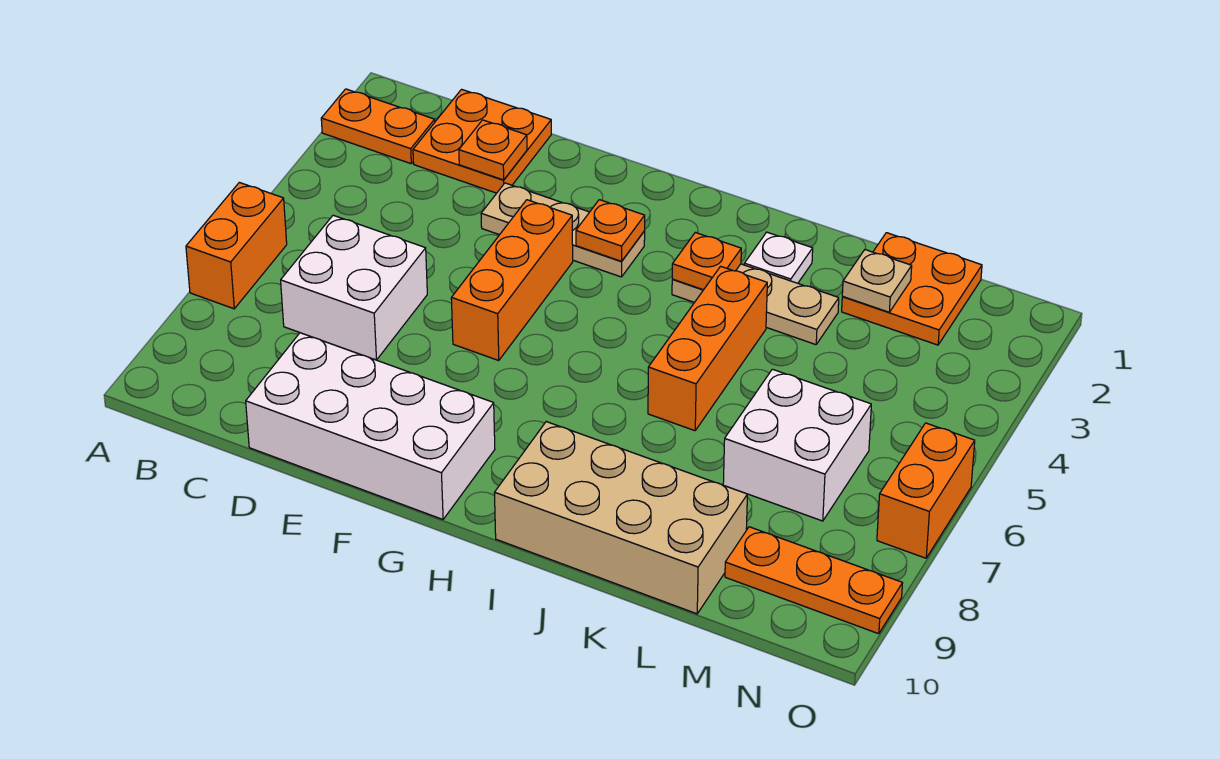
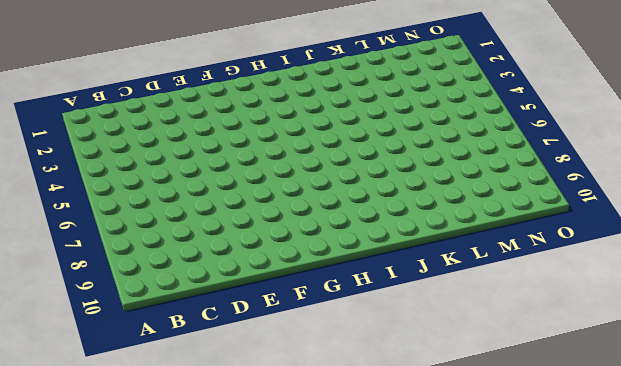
none -> orange 1x2 plate [321,89,435,164]
none -> orange 1x2 brick [186,182,287,309]
none -> orange 2x2 plate [413,89,551,193]

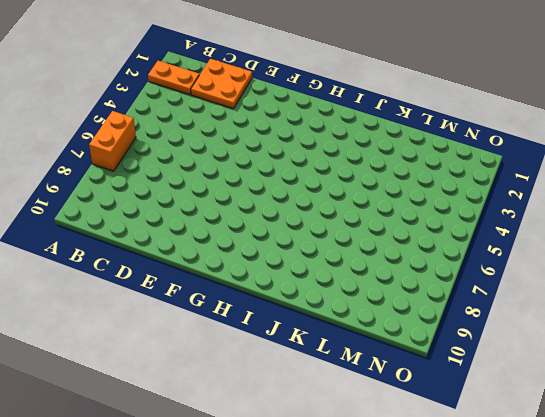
none -> white 2x2 brick [281,215,427,360]
none -> white 2x4 brick [246,333,495,519]
none -> tan 1x3 plate [481,183,645,277]

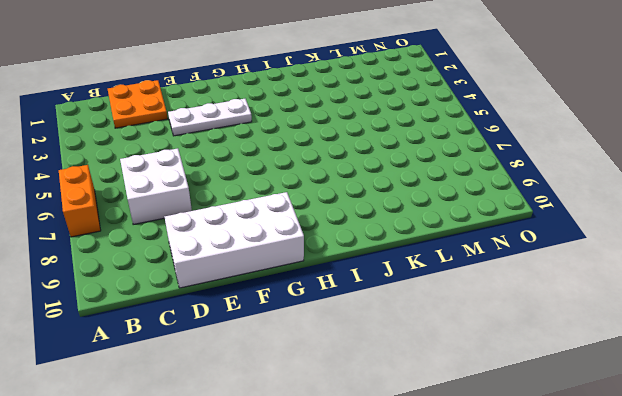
white 1x3 plate [168,99,252,136] -> tan 1x3 plate [481,183,645,277]
none -> orange 1x2 plate [321,89,435,164]
none -> orange 1x3 brick [451,200,573,361]
none -> tan 1x3 plate [672,264,839,345]

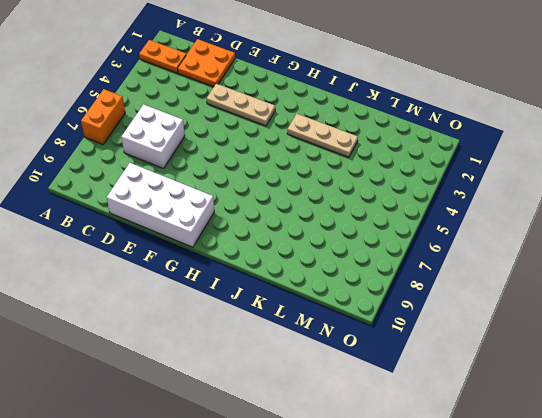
none -> orange 1x3 brick [451,200,573,361]
none -> tan 2x4 brick [494,422,747,614]
none -> white 1x1 plate [744,232,813,283]

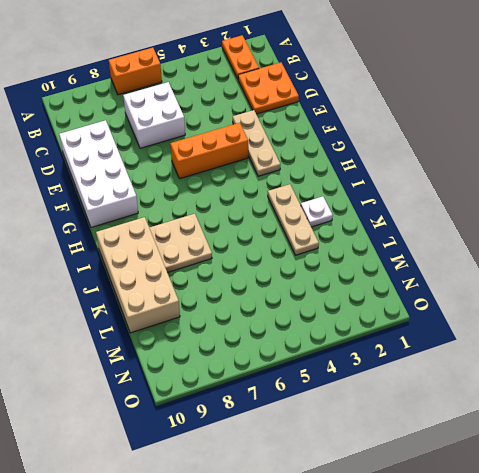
tan 2x2 plate [149,214,212,273] -> none
none -> orange 1x3 brick [648,266,767,431]
none -> orange 2x2 plate [842,233,982,345]
none -> white 2x2 brick [723,369,871,521]

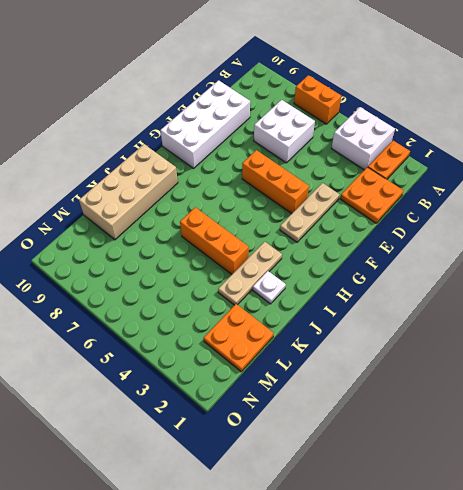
white 2x2 brick [331,107,395,170] -> white 2x2 brick moved to [723,369,871,521]
none -> orange 1x3 plate [725,527,903,634]
none -> orange 1x2 brick [877,423,975,558]
none -> orange 1x1 plate [459,120,527,180]

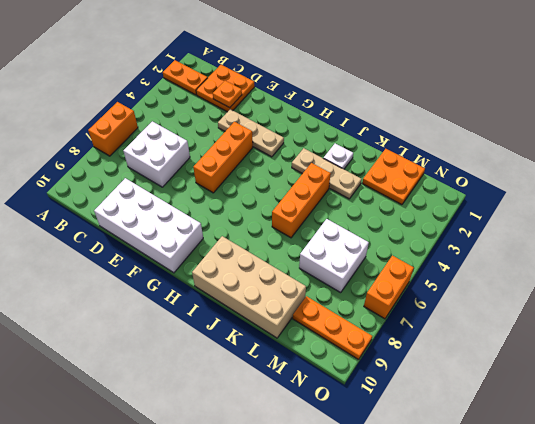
none -> orange 1x1 plate [576,200,645,261]
none -> orange 1x1 plate [672,232,741,290]
none -> tan 1x1 plate [842,249,912,312]

